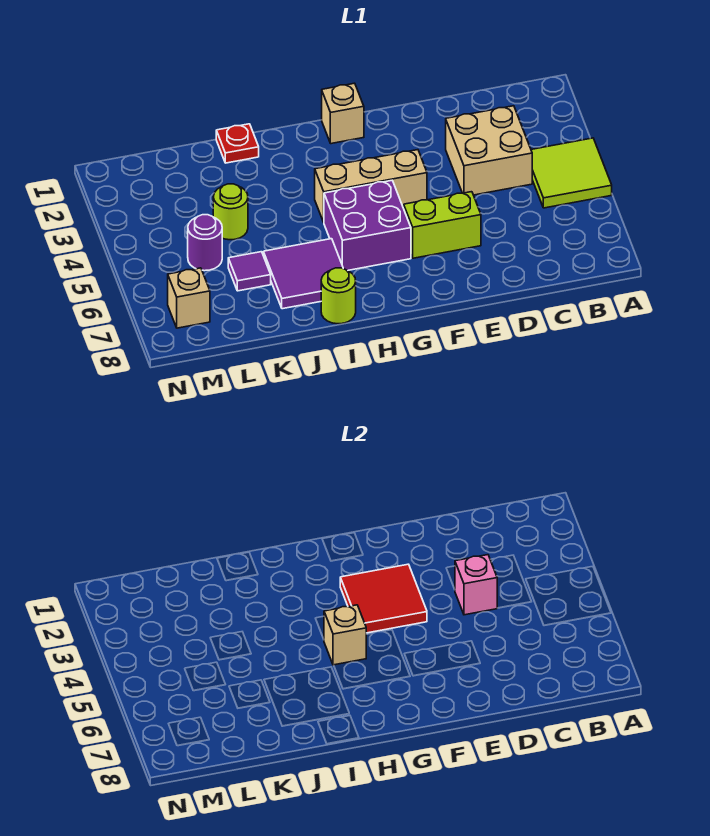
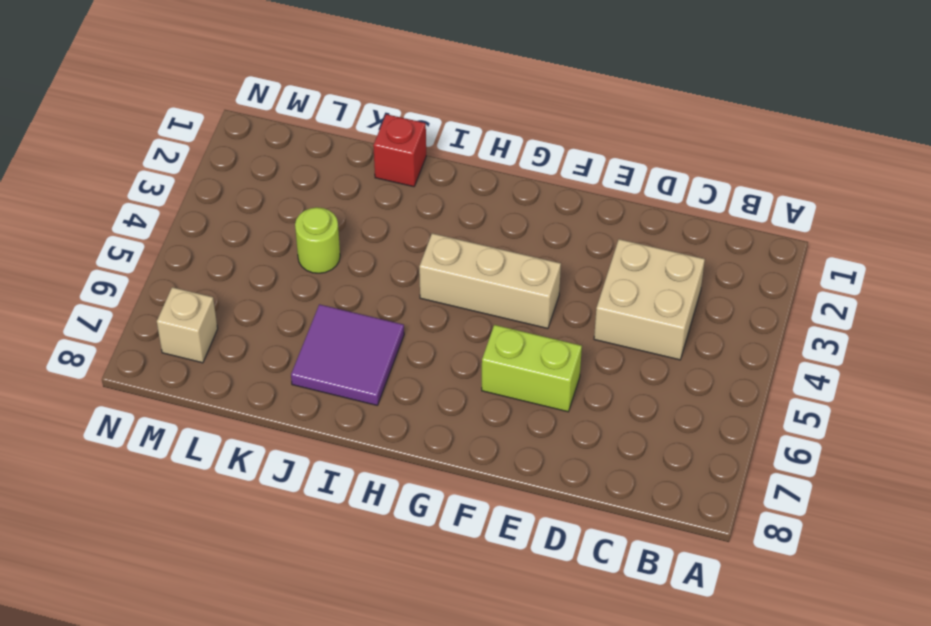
red 1x1 brick [373,114,426,187] -> red 1x1 plate [216,124,259,163]
none -> lime 2x2 tile [531,138,612,208]
none -> tan 1x1 brick [322,83,364,144]
none -> purple 2x2 brick [324,181,411,271]

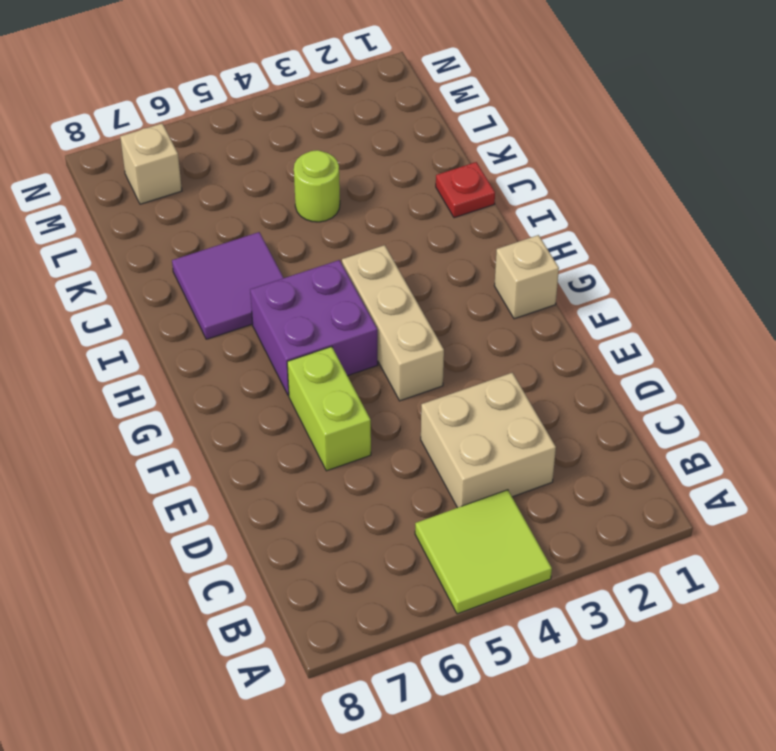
none -> lime 1x1 round brick [321,268,356,324]
none -> purple 1x1 tile [228,252,271,291]
none -> purple 1x1 round brick [188,215,222,271]

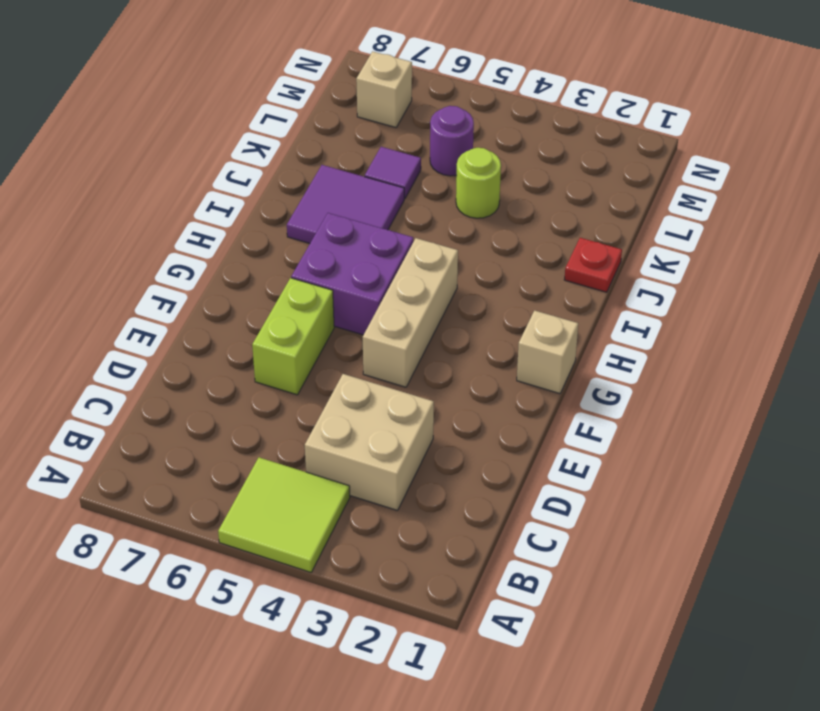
none -> lime 1x1 round brick [321,268,356,324]
none -> pink 1x1 brick [455,555,497,615]
none -> red 2x2 tile [340,564,427,633]

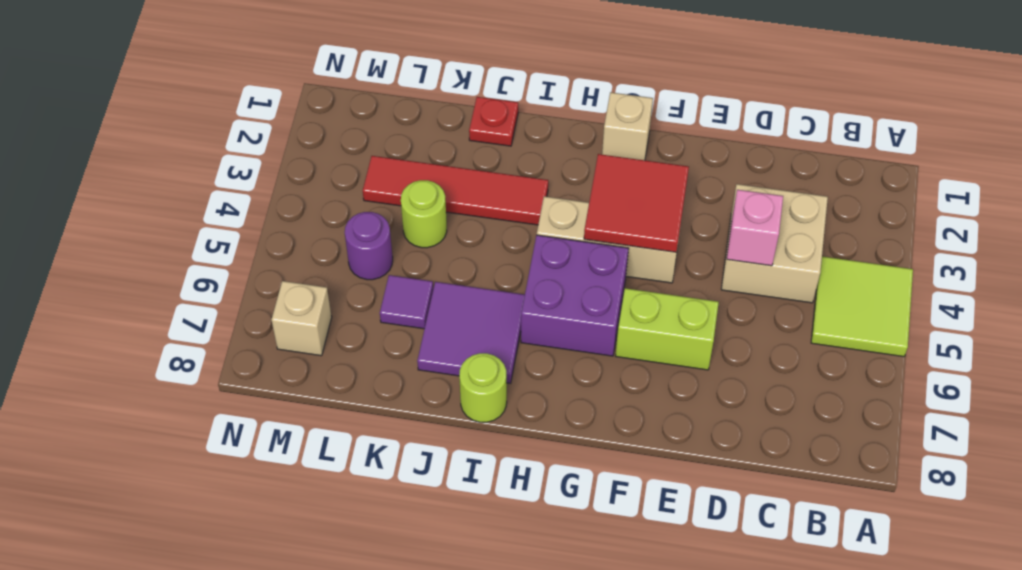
red 1x4 tile [363,156,548,225] -> none
none -> tan 1x1 brick [324,605,366,665]

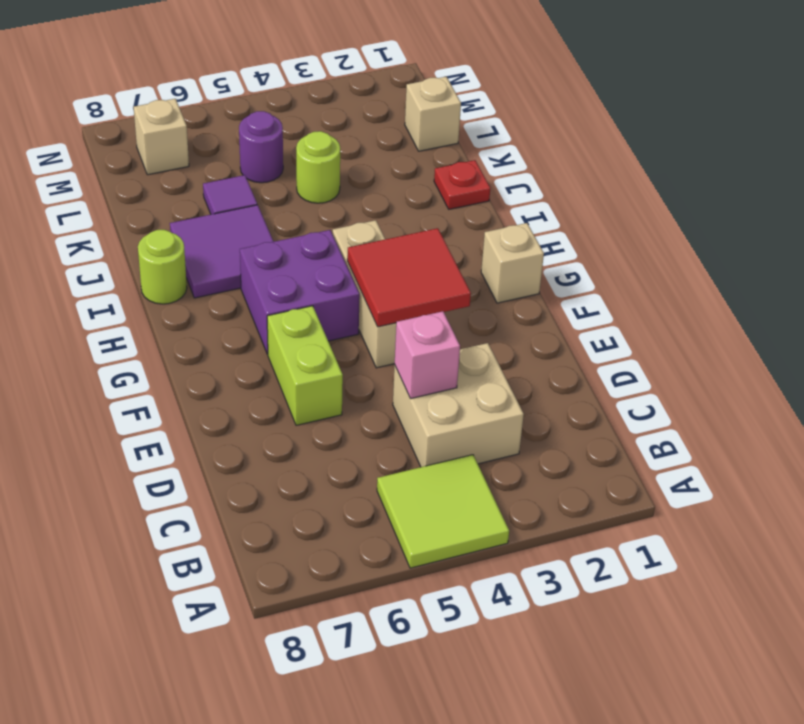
tan 1x1 brick [405,77,461,151] -> tan 1x1 brick moved to [324,605,366,665]

